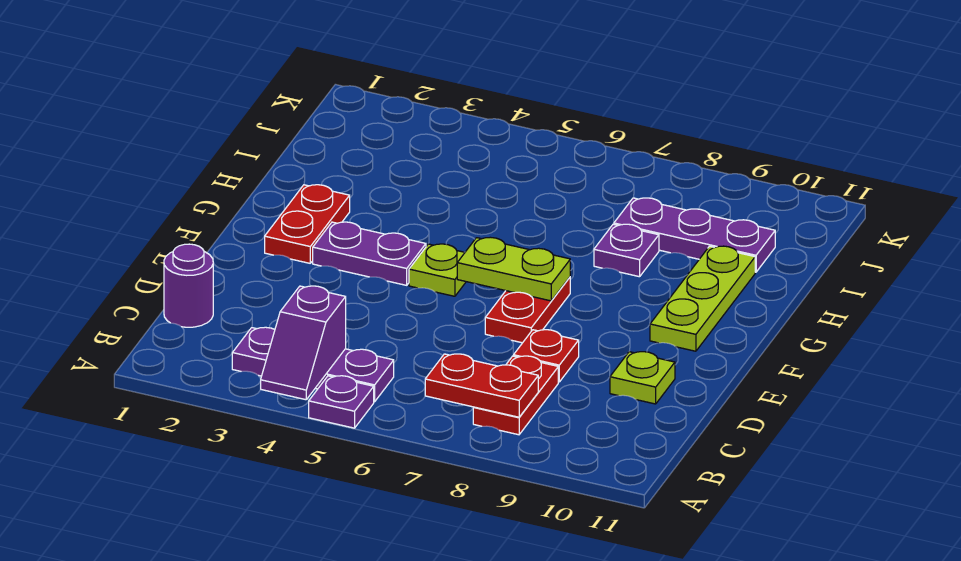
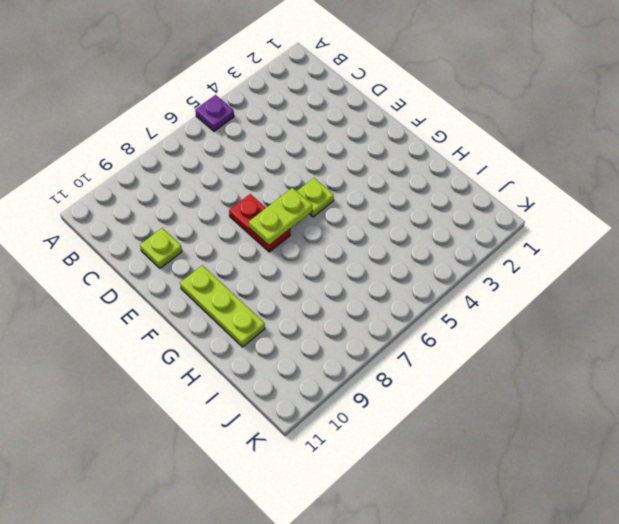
none -> purple 1x3 plate [232,327,394,402]
none -> red 1x2 plate [473,356,558,435]
none -> purple 1x1 round brick [164,244,213,327]

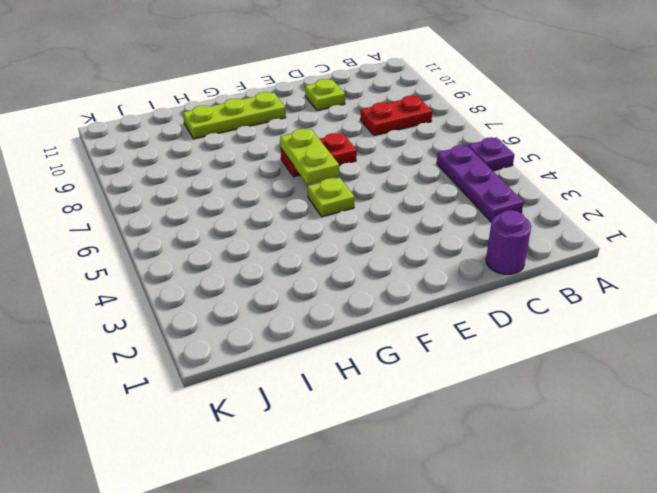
none -> red 1x1 plate [514,330,579,382]
none -> red 1x2 plate [265,185,350,263]
none -> purple 1x2 plate [313,222,426,285]

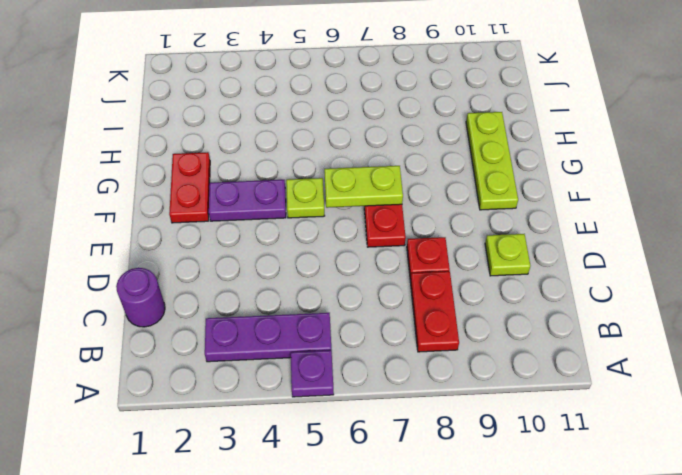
none -> purple 1x1 plate [594,224,659,277]
none -> purple 1x3 plate [614,198,775,272]
none -> purple 1x2 slope [261,286,346,400]

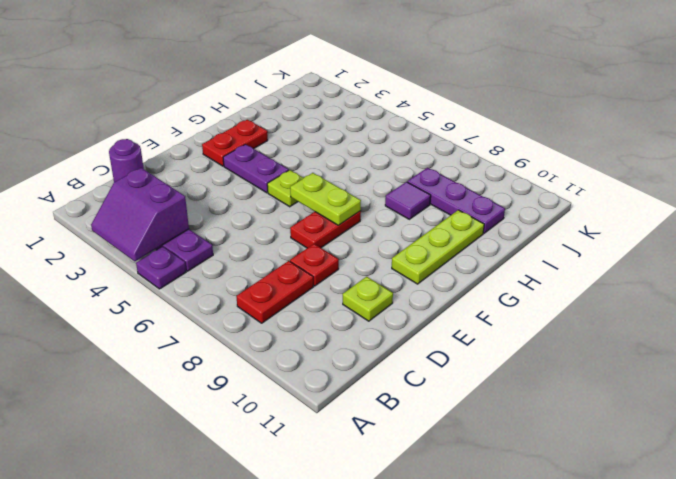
purple 2x2 slope [91,168,189,261] -> purple 1x2 slope [261,286,346,400]
purple 1x1 tile [385,182,431,219] -> purple 1x1 plate [594,224,659,277]
none -> red 1x2 plate [425,354,538,417]

